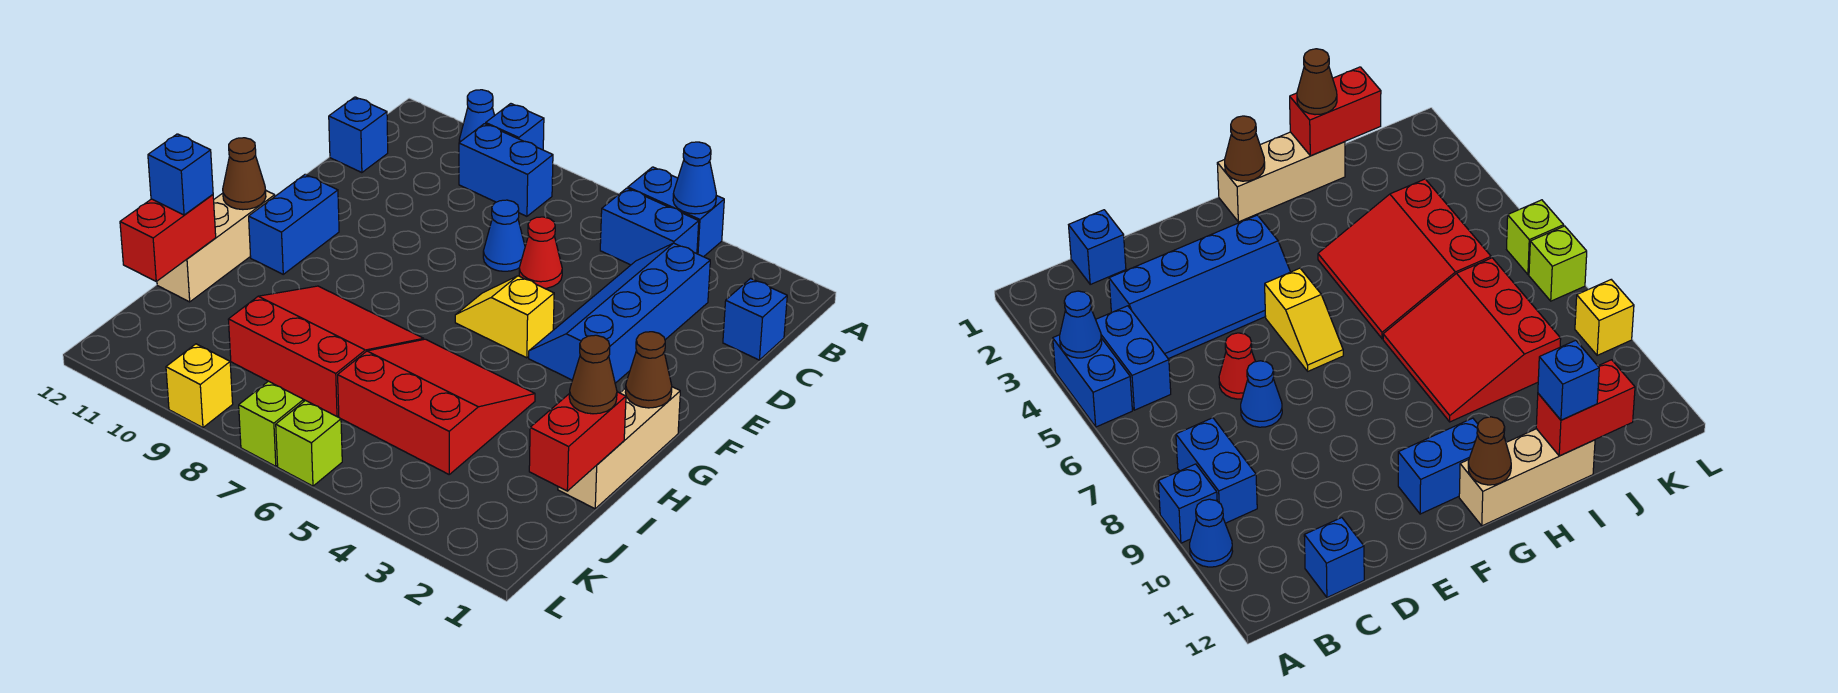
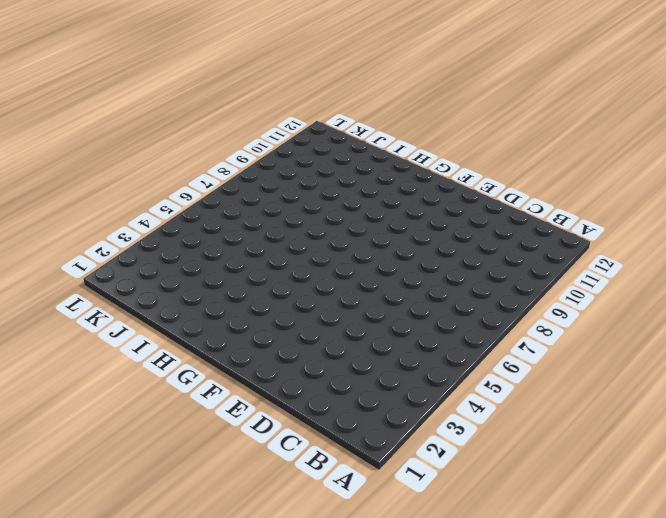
none -> blue 1x2 brick [628,167,724,257]
none -> blue 1x1 brick [486,104,544,150]
none -> blue 1x1 cone [459,90,495,142]

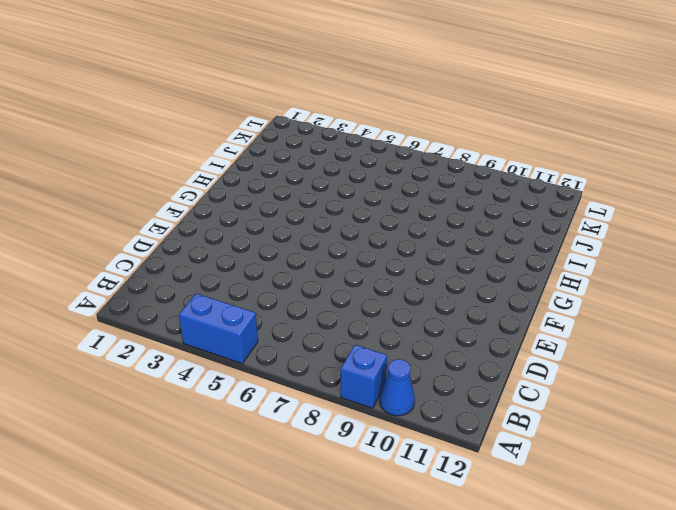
none -> blue 1x2 brick [600,188,699,265]
none -> blue 1x2 brick [459,124,553,216]
none -> blue 1x1 brick [723,279,787,360]

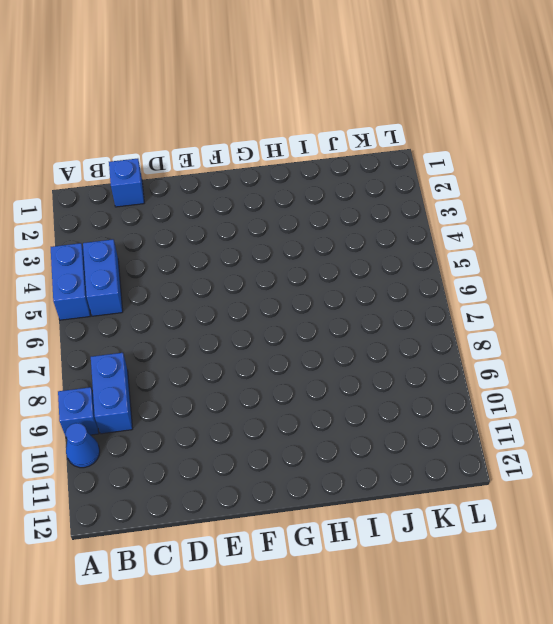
none -> blue 2x4 slope [529,243,710,383]
none -> blue 1x1 brick [329,97,388,173]
none -> red 1x1 cone [519,217,562,288]

